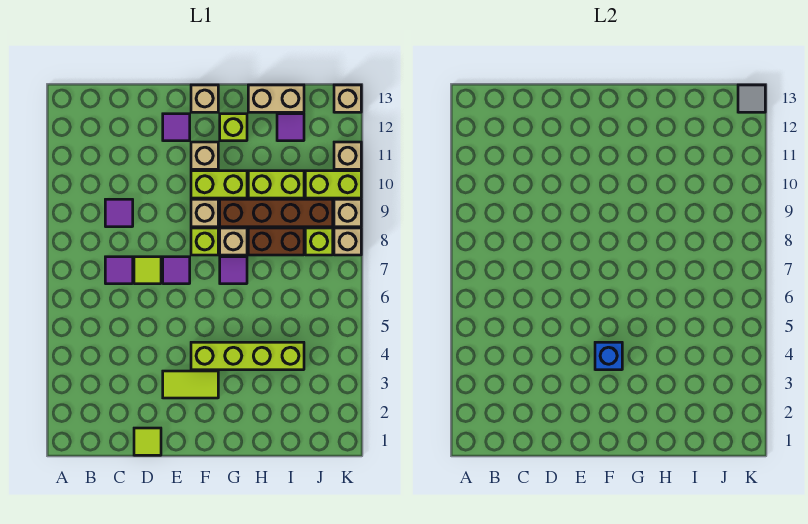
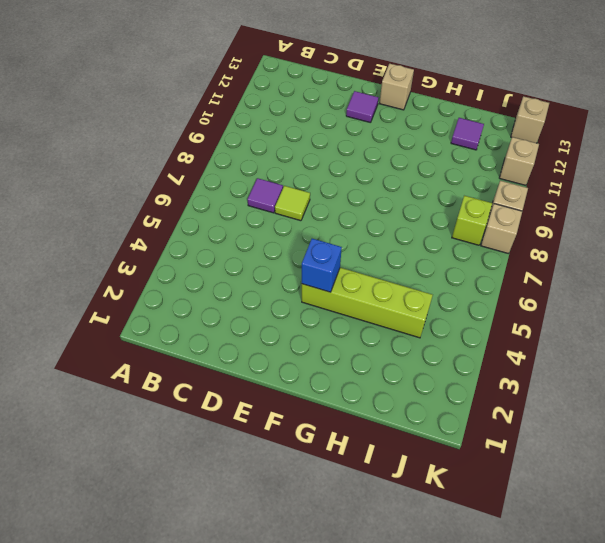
none -> purple 1x1 tile [105,199,133,227]
none -> lime 1x1 tile [134,428,161,455]
none -> lime 1x2 tile [163,371,218,398]

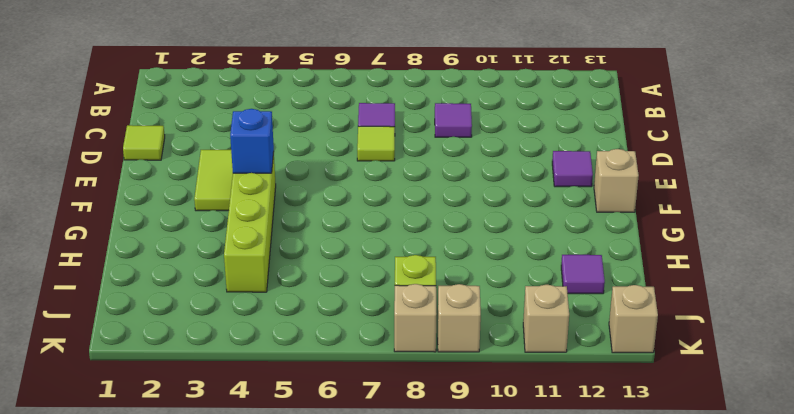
none -> purple 1x1 tile [163,257,190,284]
none -> lime 1x1 brick [191,228,218,255]
none -> tan 1x1 brick [191,199,218,227]

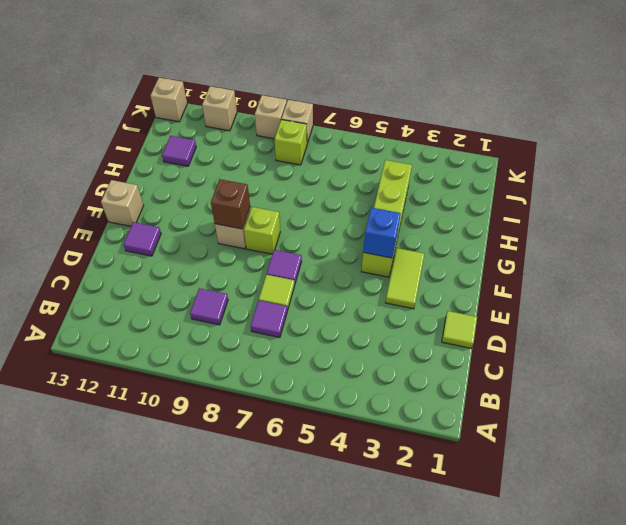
brown 1x1 brick [211,179,250,229] -> none
none -> lime 1x2 brick [191,171,247,198]
none -> tan 1x1 brick [191,142,218,169]
none -> purple 1x1 tile [220,257,247,284]

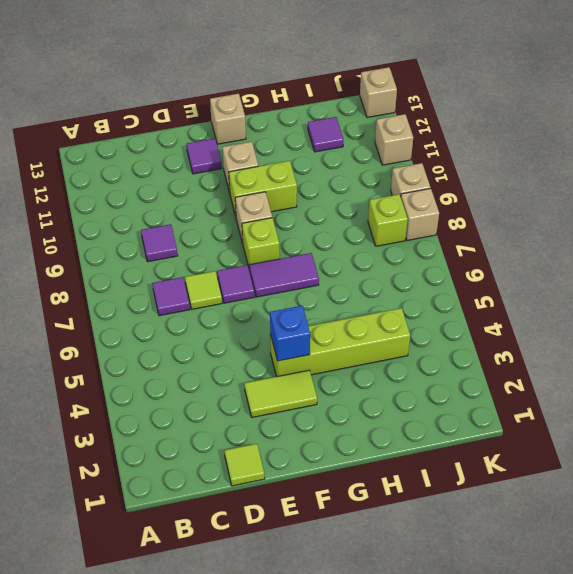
purple 1x2 tile [249,253,319,297] -> purple 1x1 tile [220,257,247,284]
none -> tan 1x1 brick [220,228,247,255]
none -> brown 1x4 brick [220,199,333,227]
none -> lime 1x1 brick [220,114,247,141]

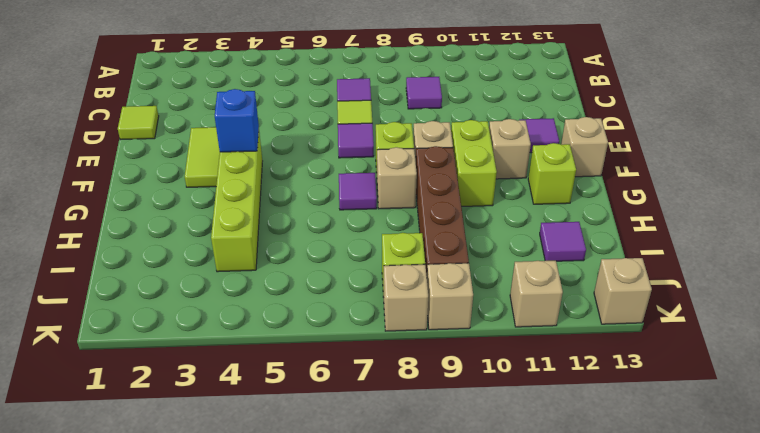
none -> brown 1x2 brick [248,228,304,255]
none -> lime 1x2 brick [248,171,304,198]
none -> tan 1x2 brick [248,85,304,112]

